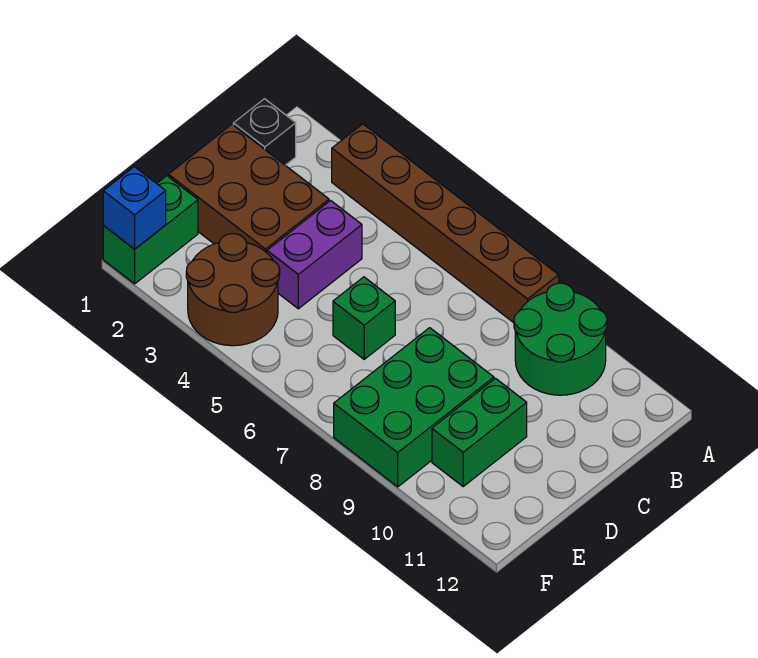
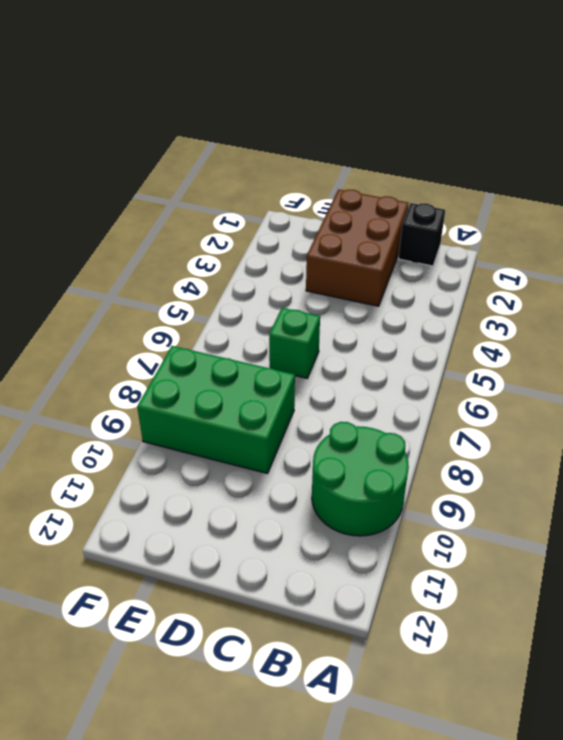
none -> brown 1x6 brick [332,124,559,323]
none -> purple 1x2 brick [267,201,362,309]

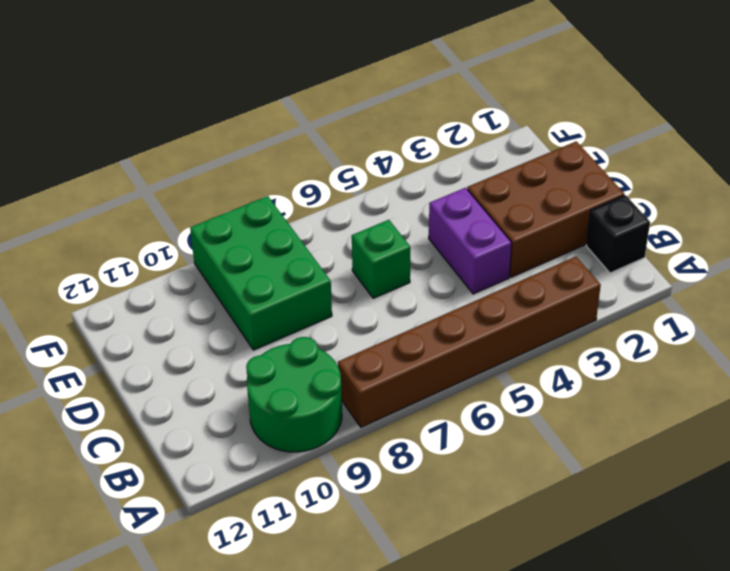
none -> green 1x2 brick [432,378,527,486]
none -> green 1x2 brick [103,176,198,284]

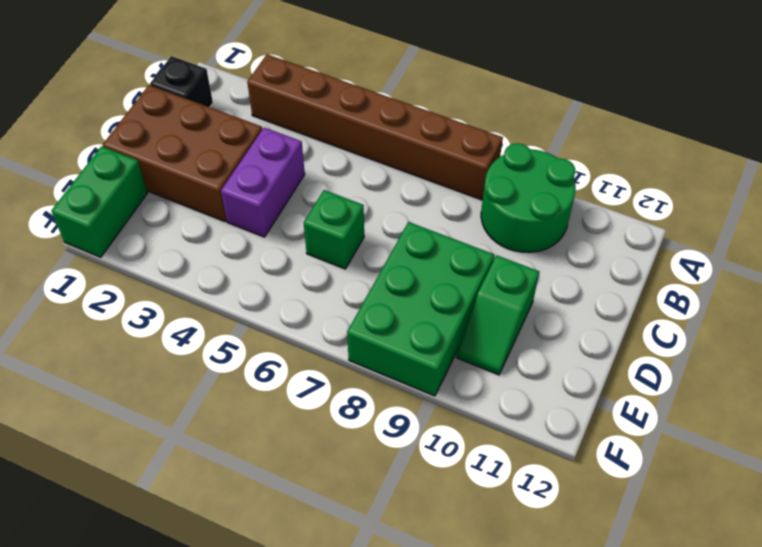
green 1x2 slope [456,255,539,375] -> green 1x2 brick [432,378,527,486]
none -> brown 2x2 round brick [186,234,280,346]
none -> blue 1x1 brick [103,167,166,249]

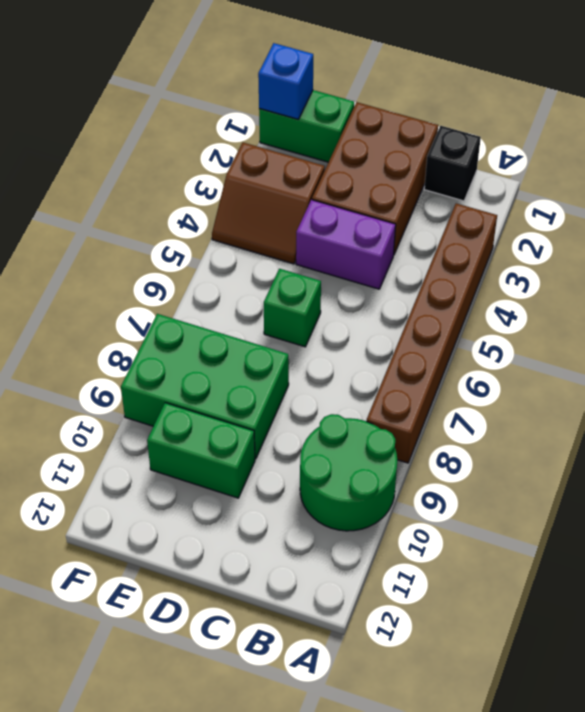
brown 2x2 slope [212,143,325,264] -> brown 2x2 round brick [186,234,280,346]

